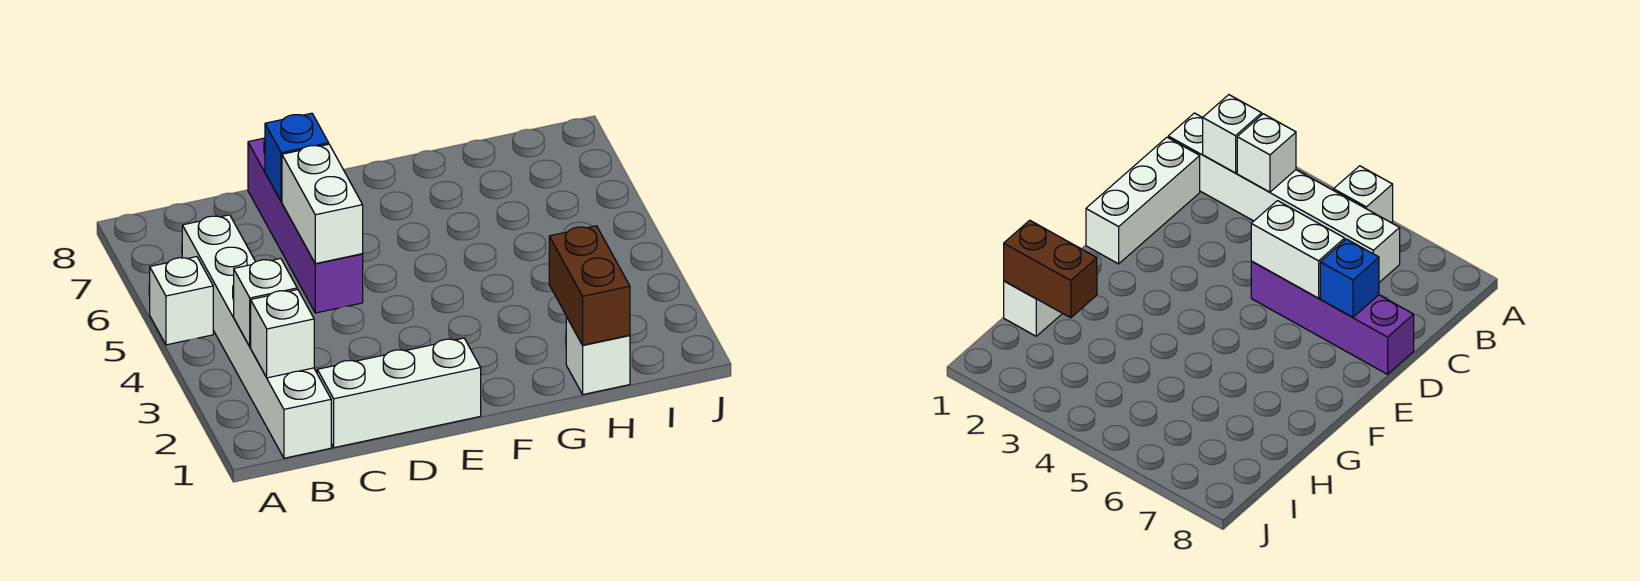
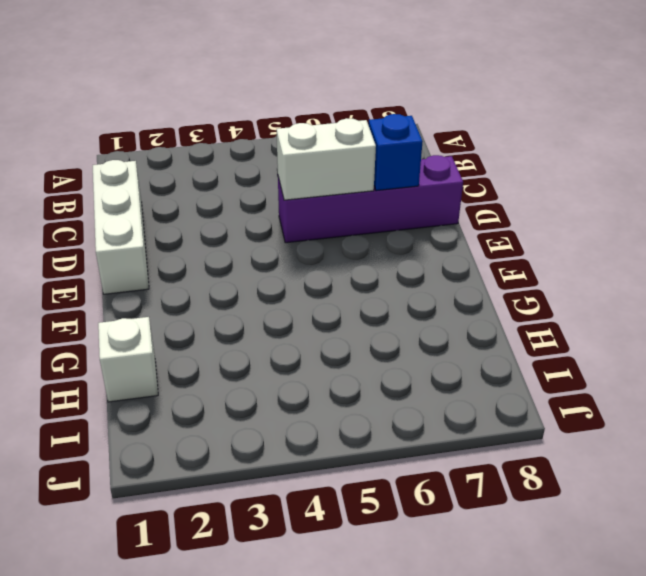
none -> white 1x1 brick [150,257,213,345]
none -> white 1x6 brick [182,215,331,458]

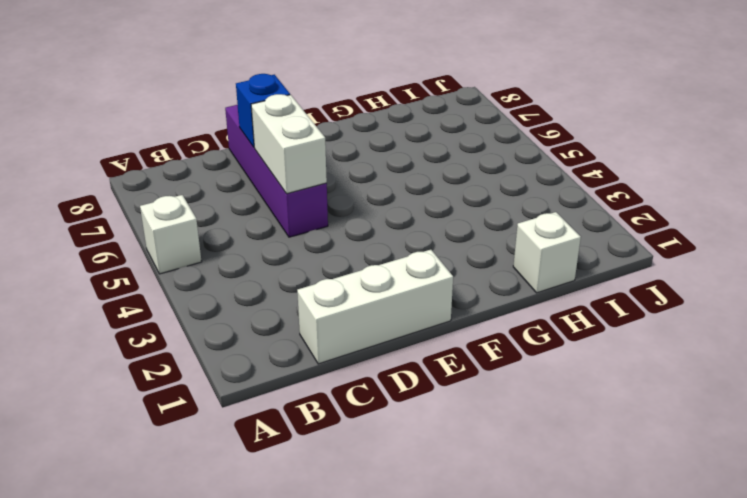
none -> white 1x6 brick [182,215,331,458]
none -> white 1x1 brick [251,290,314,378]

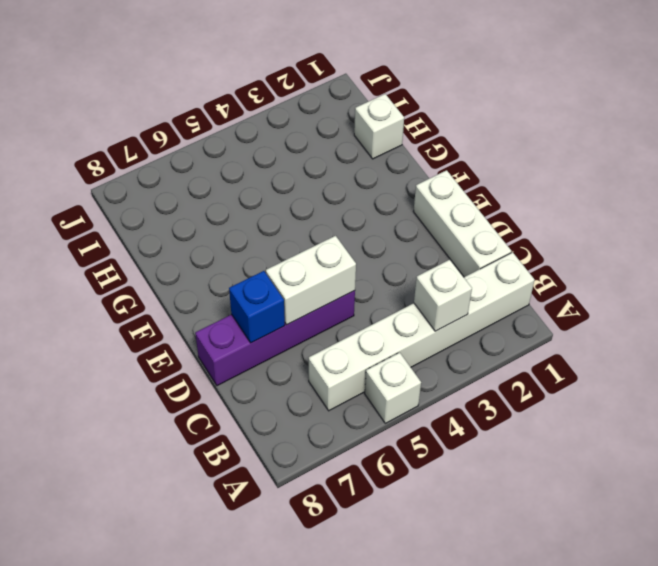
none -> white 1x1 brick [251,290,314,378]
none -> brown 1x2 brick [549,226,630,345]

